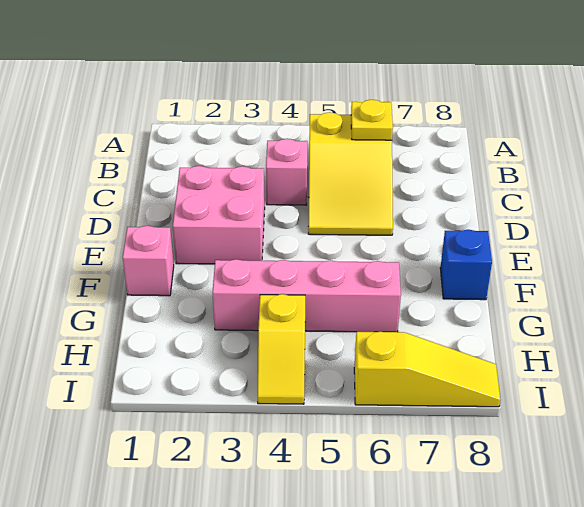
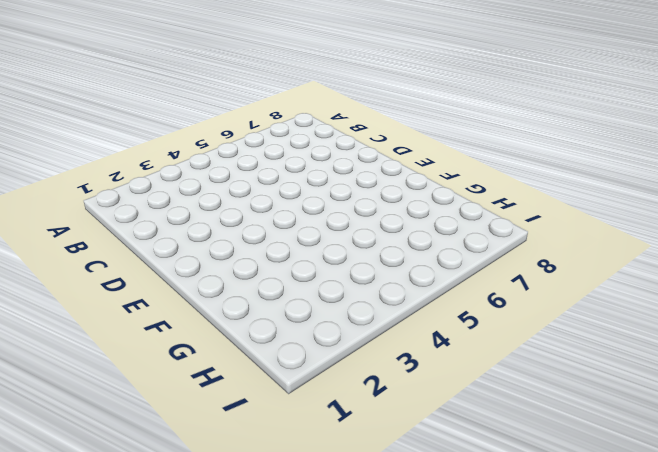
none -> yellow 2x3 slope [308,112,393,235]
none -> pink 1x1 brick [266,139,307,205]

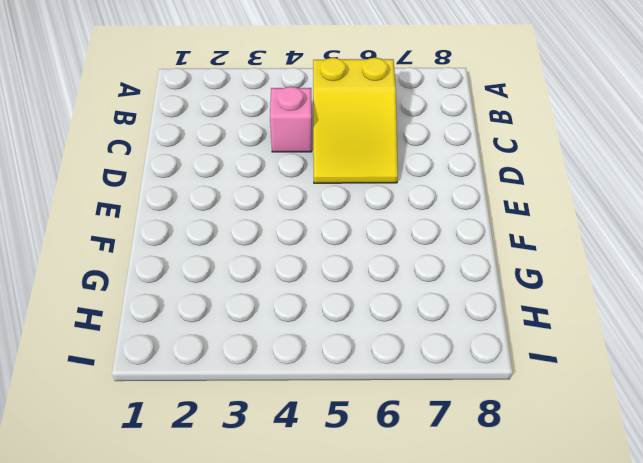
none -> pink 2x2 brick [173,166,265,264]
none -> pink 1x1 brick [123,226,174,296]

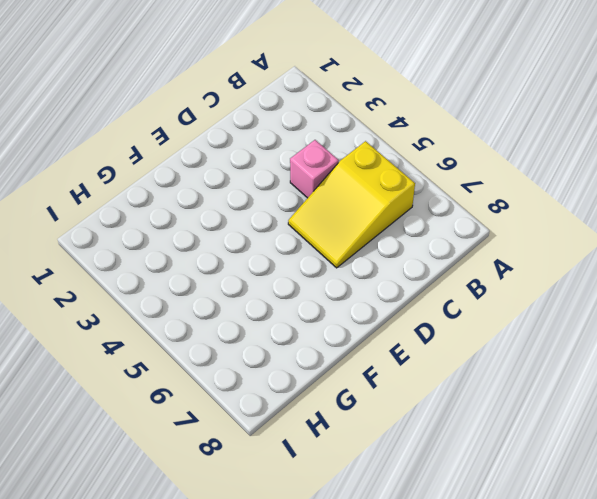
none -> pink 2x2 brick [173,166,265,264]
none -> pink 1x1 brick [123,226,174,296]

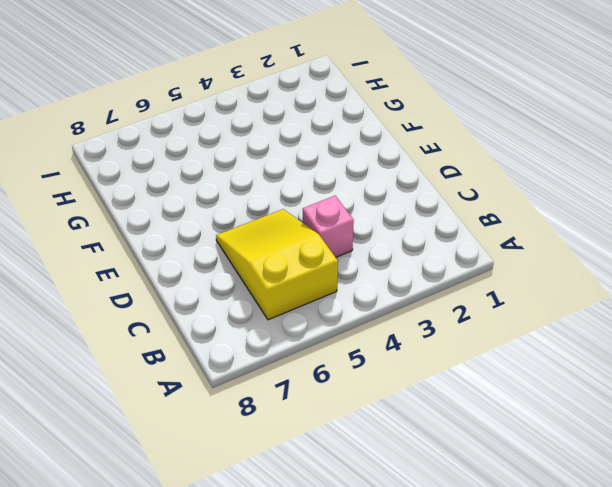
none -> pink 2x2 brick [173,166,265,264]
none -> pink 1x1 brick [123,226,174,296]

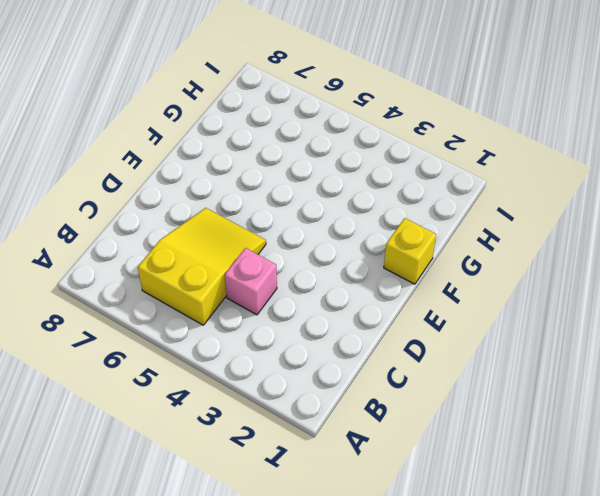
yellow 1x1 brick [384,218,436,284] -> pink 1x1 brick [123,226,174,296]
none -> pink 2x2 brick [173,166,265,264]
none -> blue 1x1 brick [440,230,492,300]

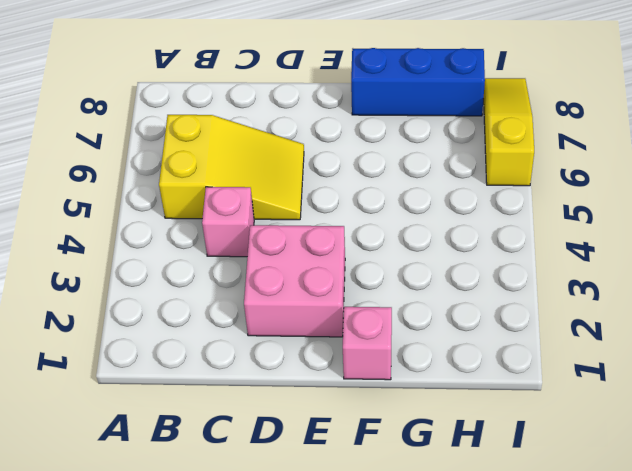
blue 1x3 brick [351,48,485,116] -> blue 1x1 brick [440,230,492,300]
none -> pink 1x4 brick [213,259,401,332]
none -> yellow 1x2 slope [258,294,305,404]

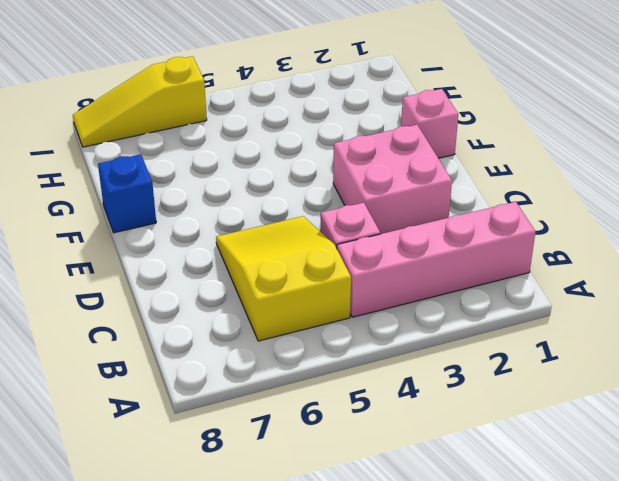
pink 1x4 brick [337,202,535,317] -> pink 1x4 brick moved to [213,259,401,332]
none -> yellow 1x2 slope [258,294,305,404]
none -> yellow 1x1 plate [351,100,393,140]

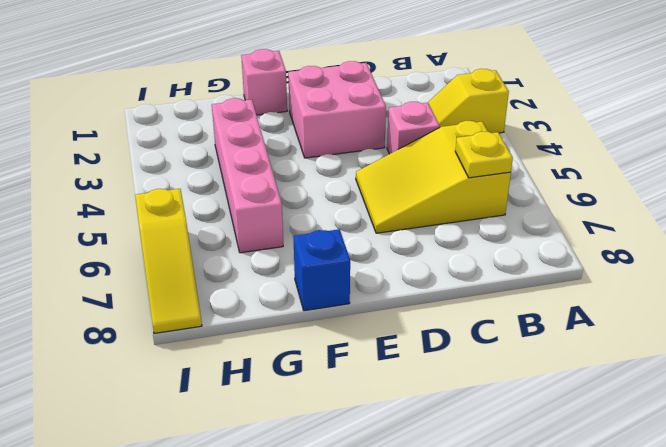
yellow 1x2 slope [428,69,509,133] -> yellow 1x2 slope moved to [258,294,305,404]

